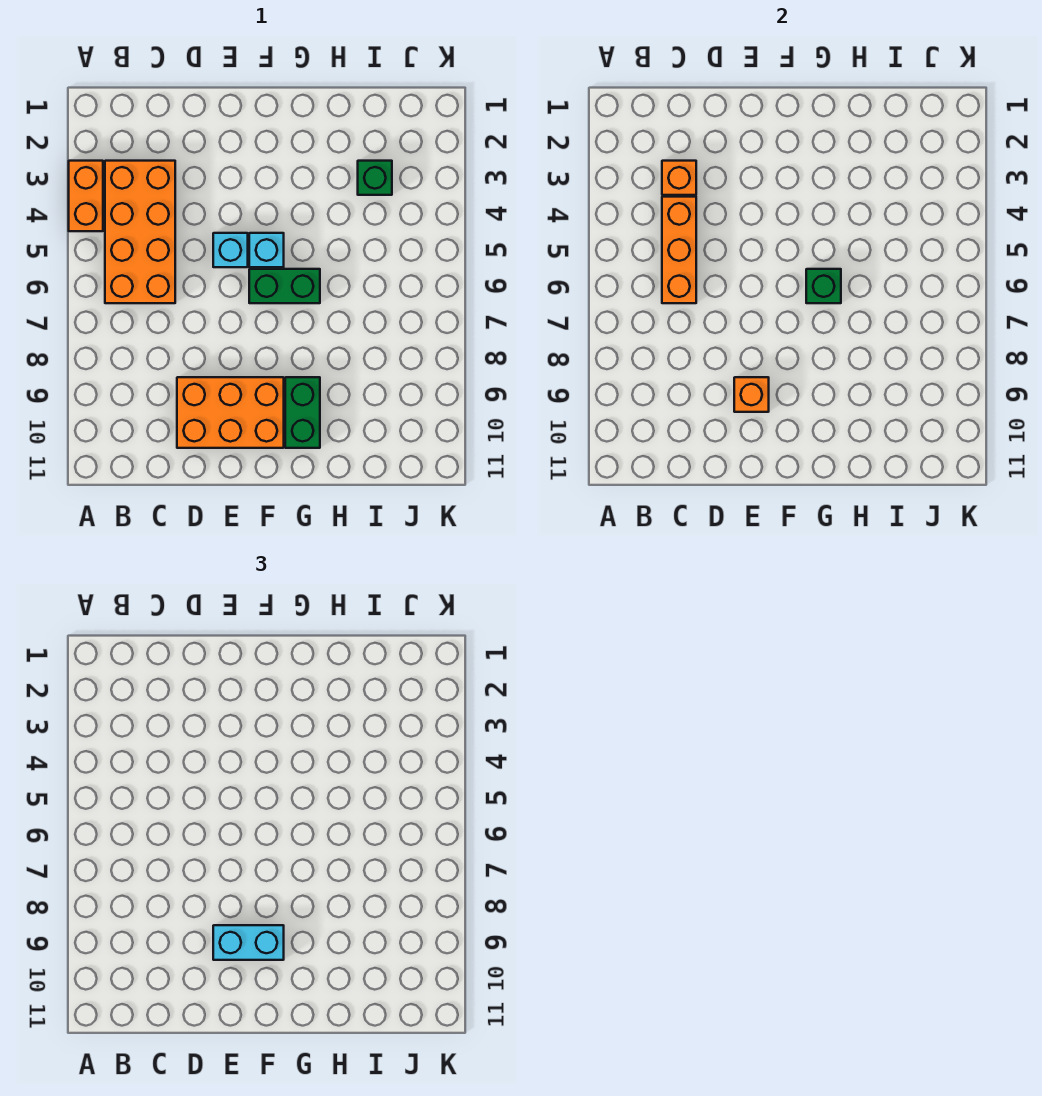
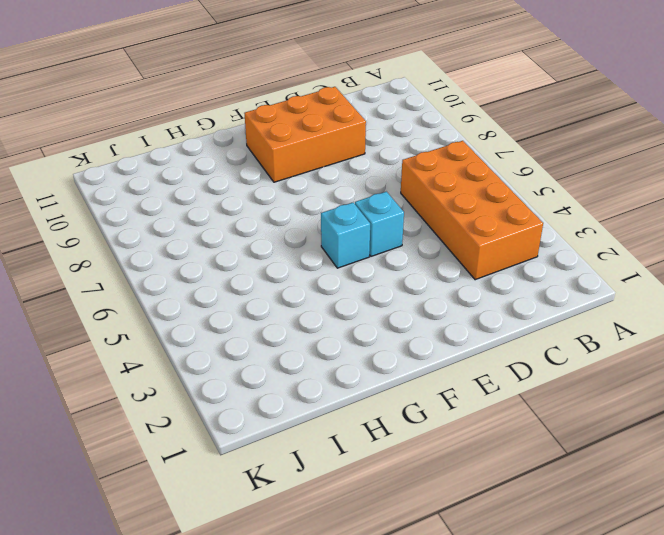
none -> orange 1x2 brick [69,161,103,231]
none -> green 1x2 brick [249,269,320,303]
none -> green 1x2 brick [285,377,320,448]

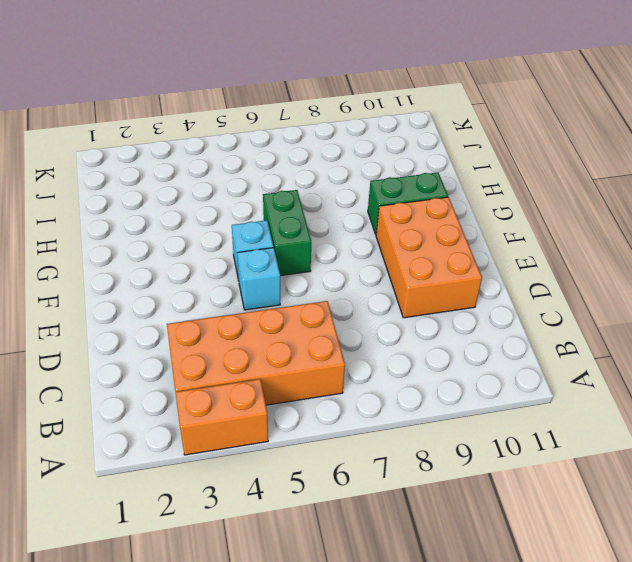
none -> green 1x1 brick [358,161,392,195]
none -> orange 1x1 brick [662,161,696,195]
none -> orange 1x3 brick [662,197,696,303]

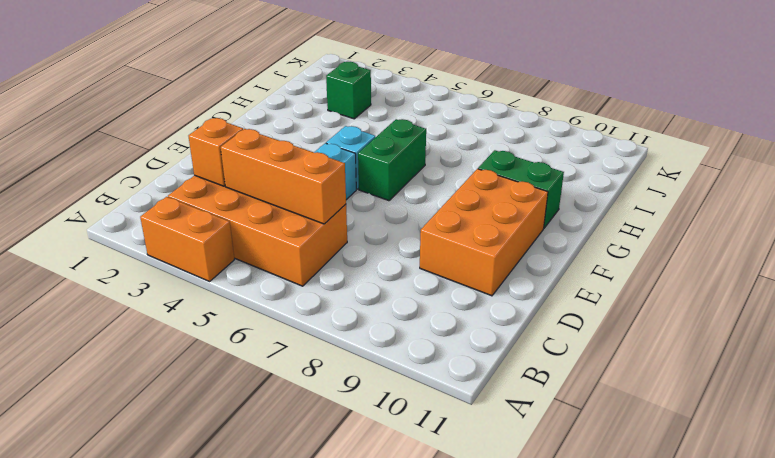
none -> orange 1x1 brick [734,377,769,412]
none -> green 1x1 brick [806,269,841,303]
none -> cyan 1x2 brick [213,925,284,960]

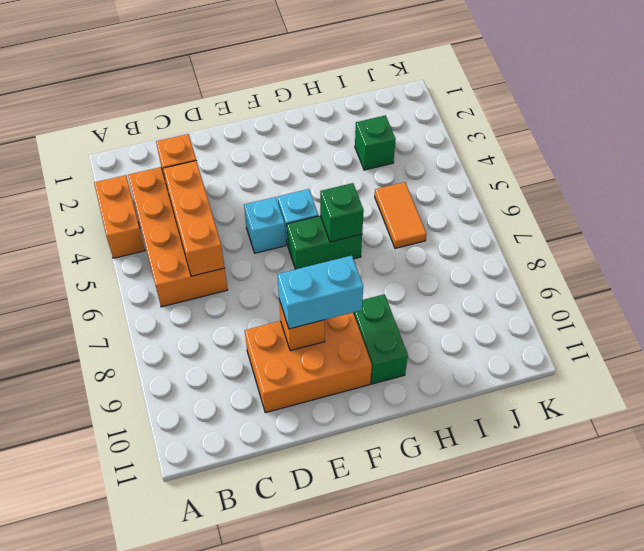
orange 1x2 tile [375,182,427,248] -> none

